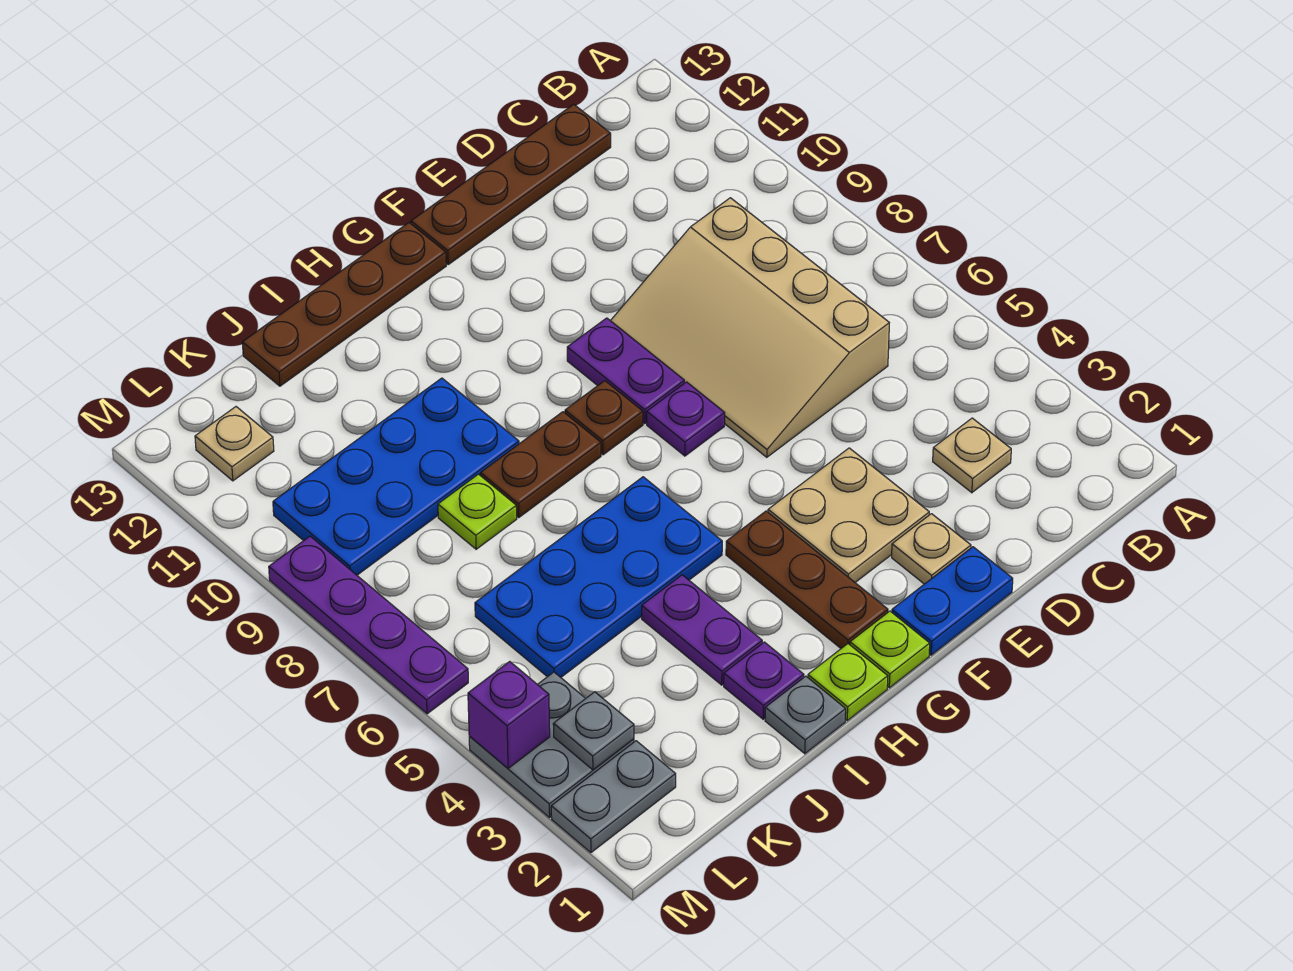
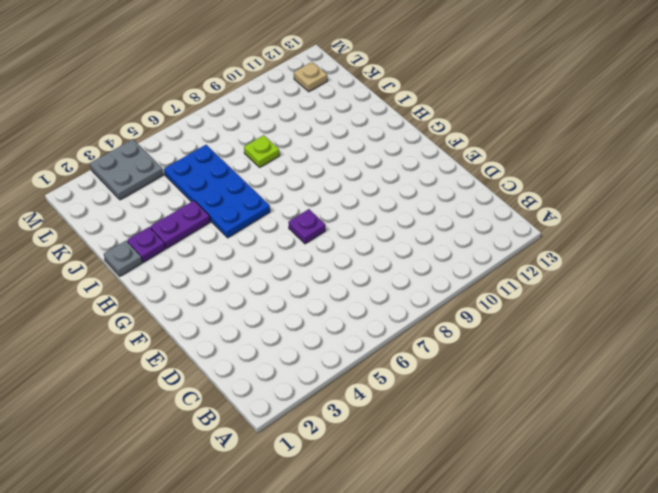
none -> tan 1x1 plate [933,418,1011,493]
none -> tan 3x4 slope [611,198,889,457]
none -> brown 1x4 plate [411,104,611,264]

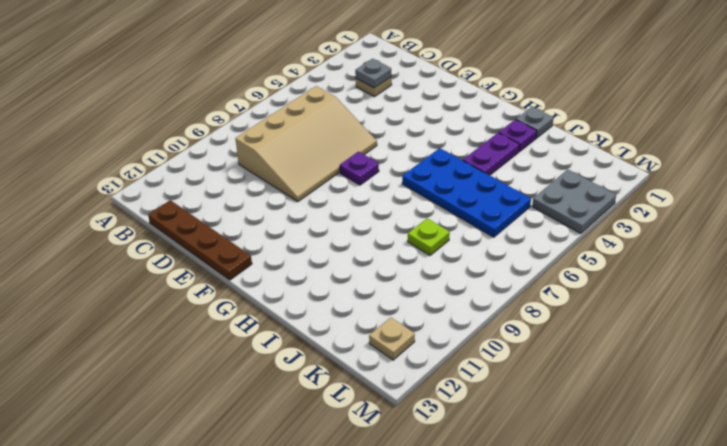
grey 1x1 plate [355,59,391,88] -> grey 1x1 plate moved to [553,692,634,770]
none -> blue 1x2 plate [892,547,1013,655]
none -> tan 1x1 plate [892,514,971,584]
none -> tan 2x2 plate [768,448,929,582]

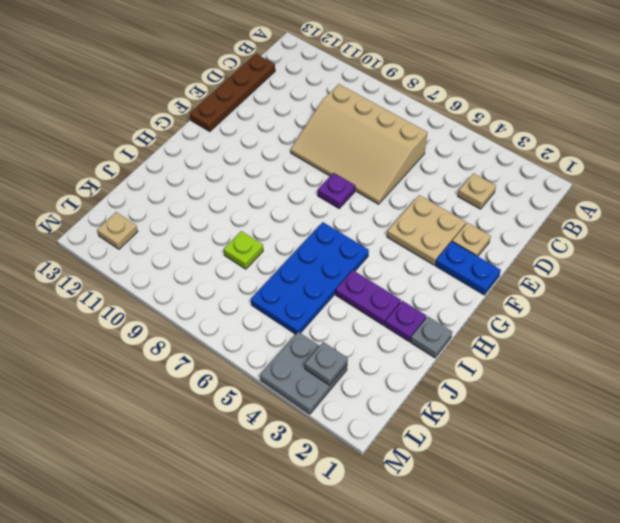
blue 1x2 plate [435,241,501,295] -> blue 1x2 plate turned to [892,547,1013,655]
none -> purple 1x2 plate [567,318,684,424]
none -> lime 1x1 plate [850,611,930,688]
none -> brown 1x3 plate [726,511,888,648]

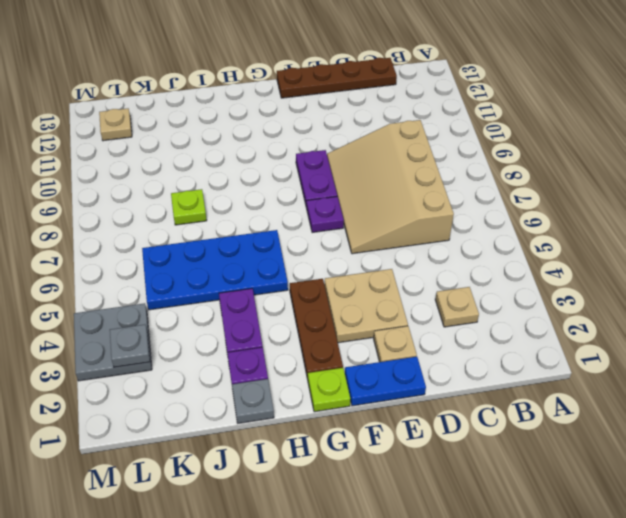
none -> brown 1x1 plate [565,381,643,455]
none -> brown 1x4 plate [242,223,446,386]
none -> lime 1x1 plate [808,644,888,721]

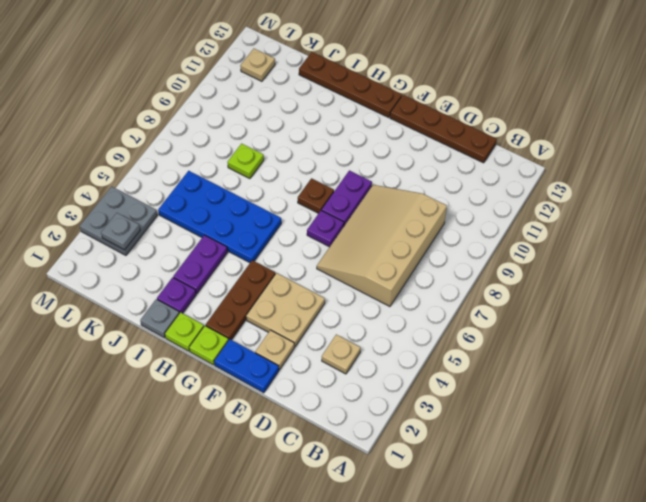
none -> brown 1x2 plate [481,412,601,517]
none -> blue 2x4 plate [273,378,519,575]
none -> grey 1x2 plate [551,741,676,853]

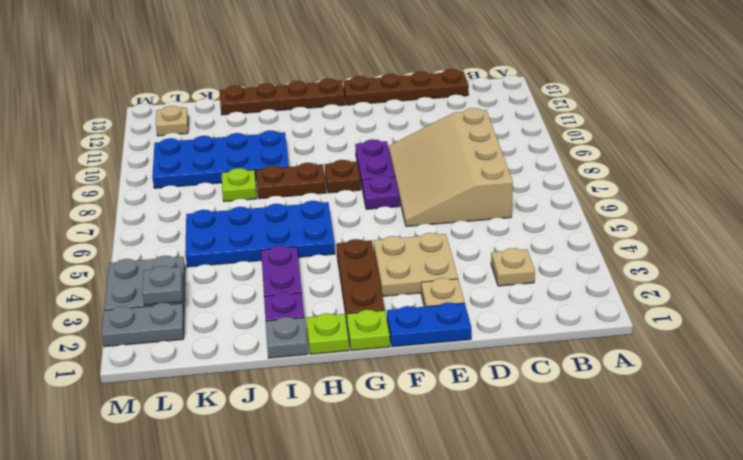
none -> purple 1x4 plate [269,536,468,714]
none -> purple 1x1 brick [468,662,550,768]

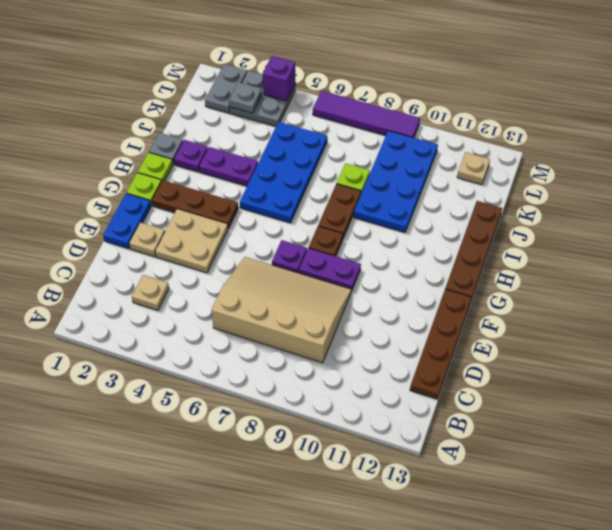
purple 1x4 tile [313,91,420,138] -> purple 1x4 plate [269,536,468,714]

